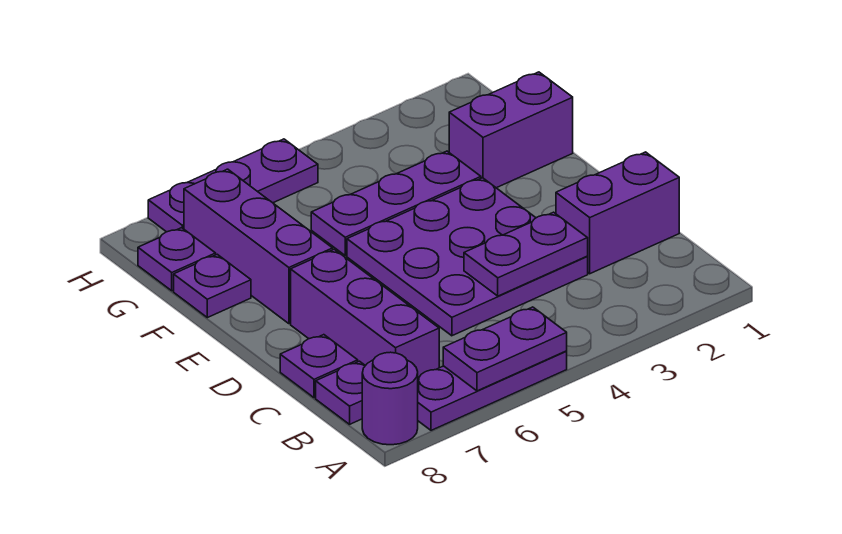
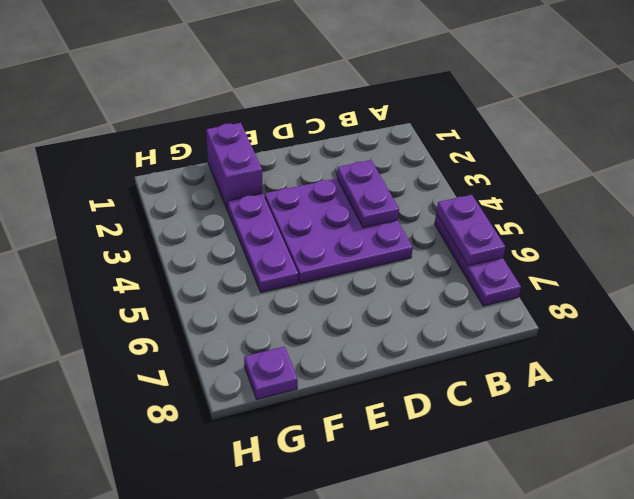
none -> purple 1x1 round brick [362,352,418,445]
none -> purple 1x3 brick [291,249,439,377]
none -> purple 1x1 plate [316,361,365,424]

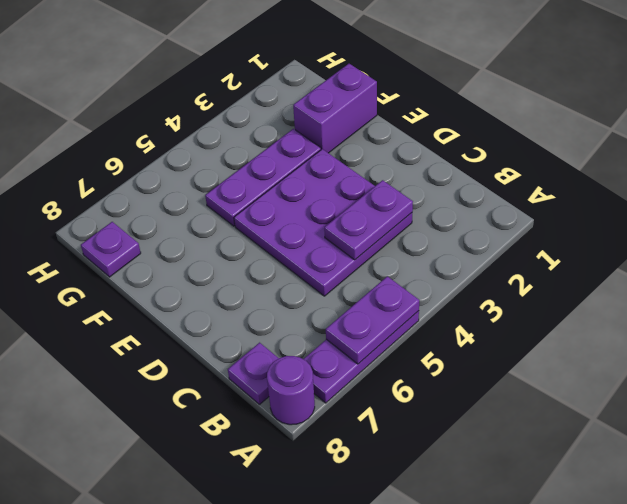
none -> purple 1x3 brick [291,249,439,377]
none -> purple 1x2 brick [556,152,679,274]
none -> purple 1x1 plate [280,335,358,398]

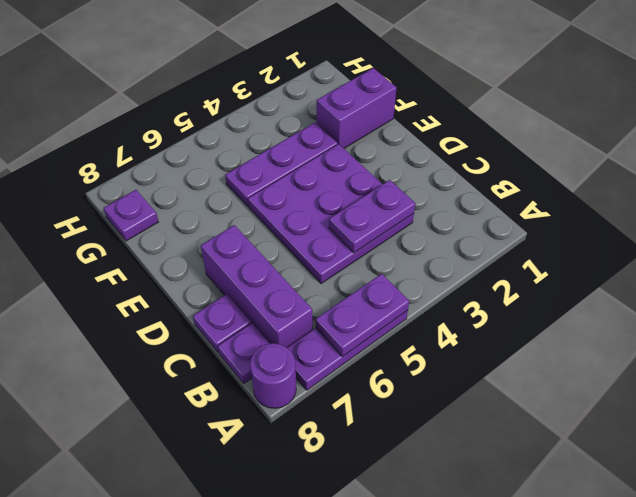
none -> purple 1x2 brick [556,152,679,274]
none -> purple 1x3 brick [184,169,333,324]
none -> purple 1x1 plate [174,254,251,318]

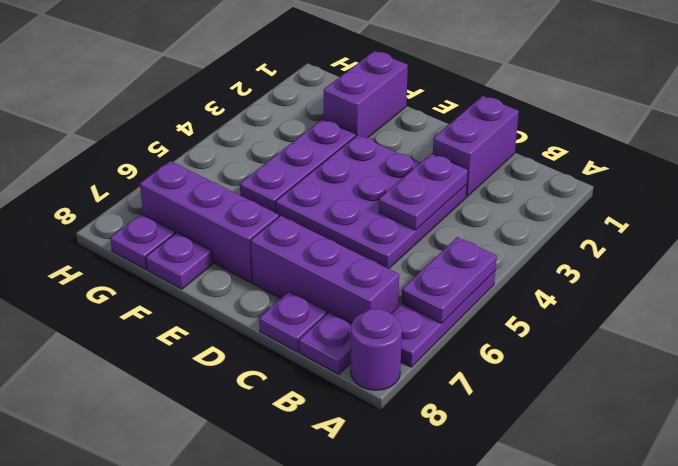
none -> purple 1x3 plate [148,139,318,232]

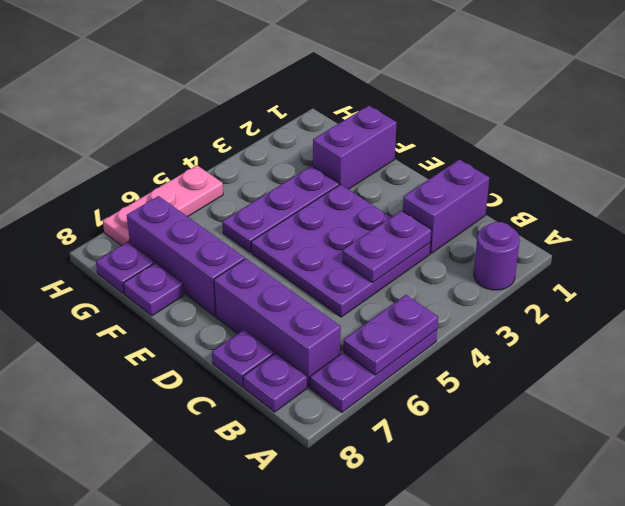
purple 1x1 round brick [474,222,520,290] -> purple 1x1 round brick moved to [362,352,418,445]
pink 1x3 plate [103,165,223,246] -> purple 1x3 plate [148,139,318,232]

